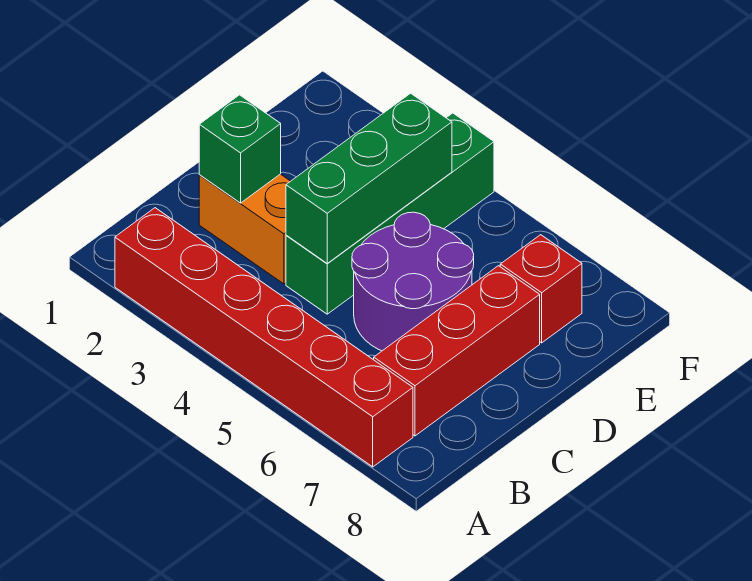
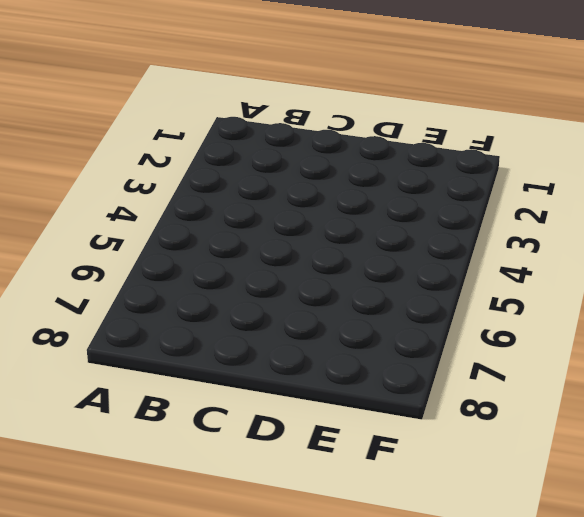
none -> red 1x6 brick [115,208,413,467]
none -> red 1x3 brick [374,266,540,436]

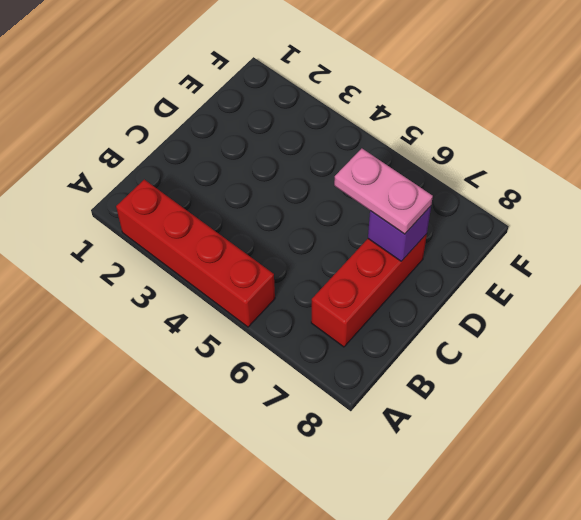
red 1x4 brick [116,180,275,327] -> red 1x6 brick [115,208,413,467]
pink 1x2 plate [334,149,433,234] -> none
purple 1x1 brick [368,206,431,261] -> none
none -> orange 1x2 brick [199,174,290,284]
none -> green 1x4 brick [286,113,494,314]

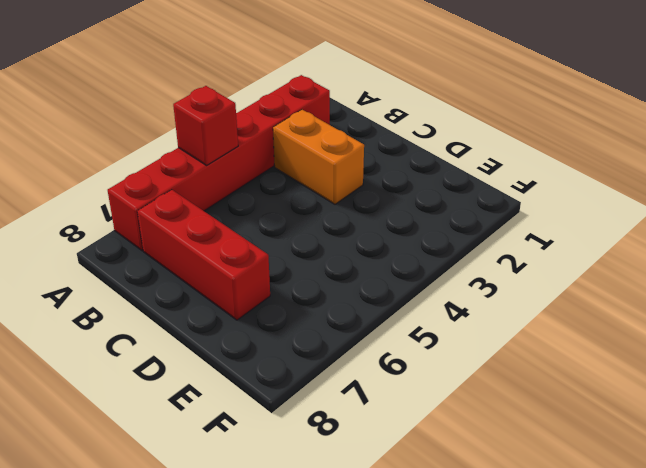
red 1x1 brick [173,86,238,165] -> red 1x1 brick moved to [500,235,582,343]
orange 1x2 brick [273,110,364,204] -> orange 1x2 brick turned to [199,174,290,284]
none -> green 1x4 brick [286,113,494,314]
none -> purple 2x2 round brick [352,212,474,351]

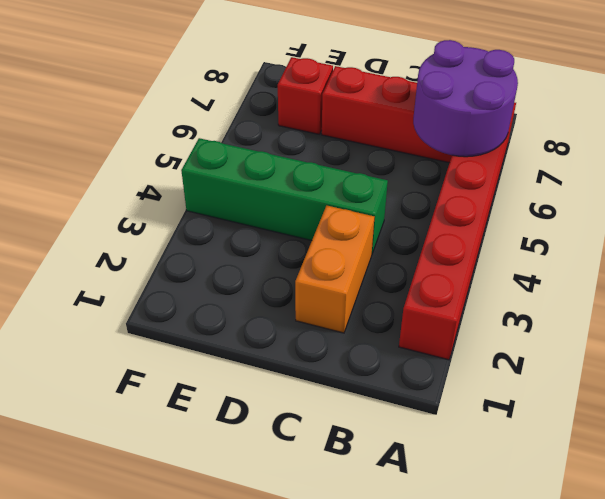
purple 2x2 round brick [413,40,518,157] -> purple 2x2 round brick moved to [352,212,474,351]
none -> green 1x1 brick [199,95,281,203]
none -> green 1x3 brick [286,93,452,264]

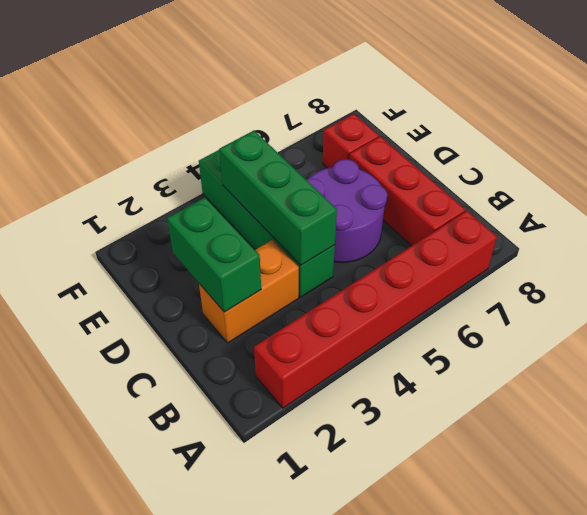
green 1x2 brick [167,197,261,312] -> green 1x1 brick [199,95,281,203]

